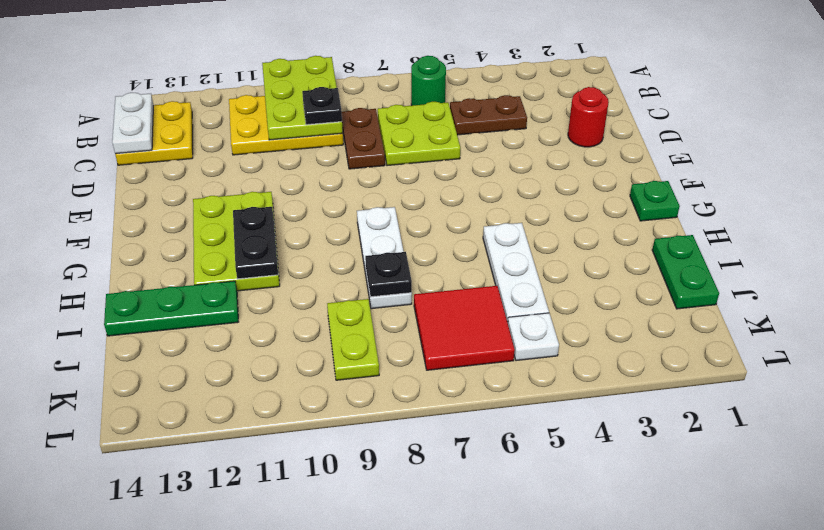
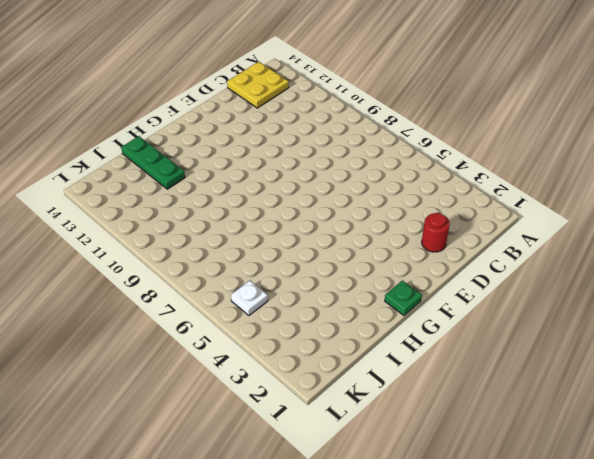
none -> green 1x1 round brick [411,56,446,106]
none -> yellow 2x3 plate [229,95,343,155]
none -> brown 1x2 plate [450,95,527,135]

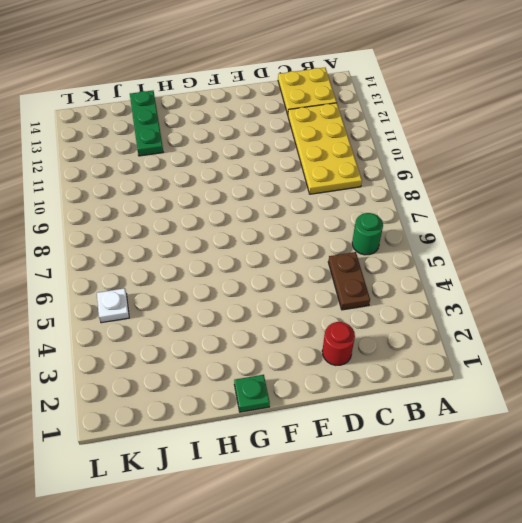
yellow 2x4 plate [288,103,362,194] -> yellow 2x3 plate [229,95,343,155]
none -> lime 2x2 plate [378,102,460,166]
none -> brown 1x2 plate [342,108,385,169]
none -> lime 2x3 plate [193,192,280,291]

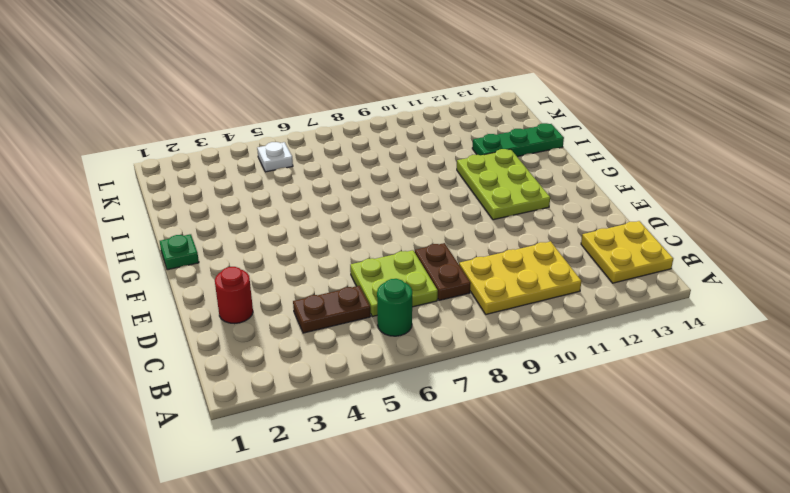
none -> white 1x3 plate [357,207,412,309]
none -> white 1x3 plate [483,223,549,322]
none -> green 1x2 plate [652,235,719,309]

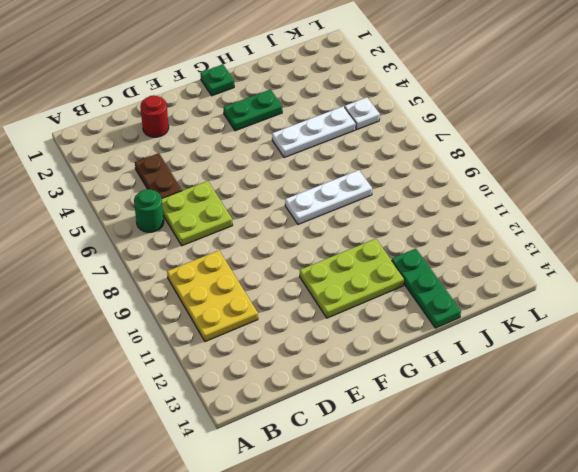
green 1x2 plate [223,90,282,131] -> green 1x2 plate moved to [652,235,719,309]
none -> yellow 2x2 plate [115,101,193,165]
none -> brown 1x2 plate [342,108,385,169]
none -> red 2x2 tile [414,286,515,370]

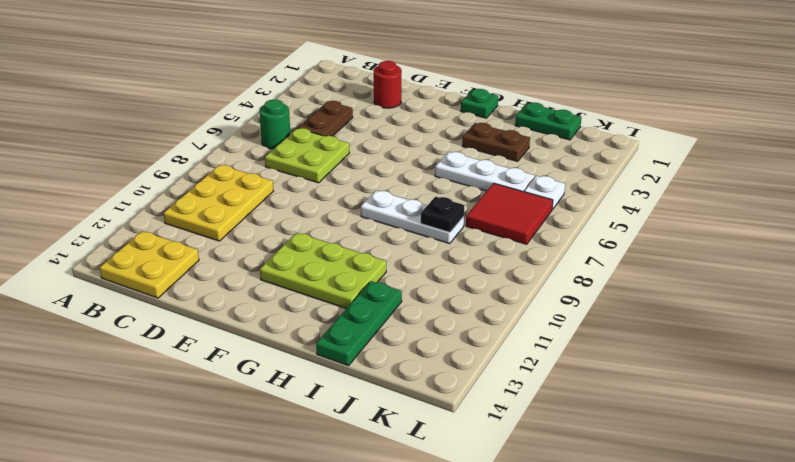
brown 1x2 plate [462,123,530,161] -> brown 1x2 plate moved to [342,108,385,169]
none -> lime 1x2 plate [327,299,379,380]
none -> lime 2x3 plate [262,56,343,140]
none -> white 1x2 plate [112,93,153,154]

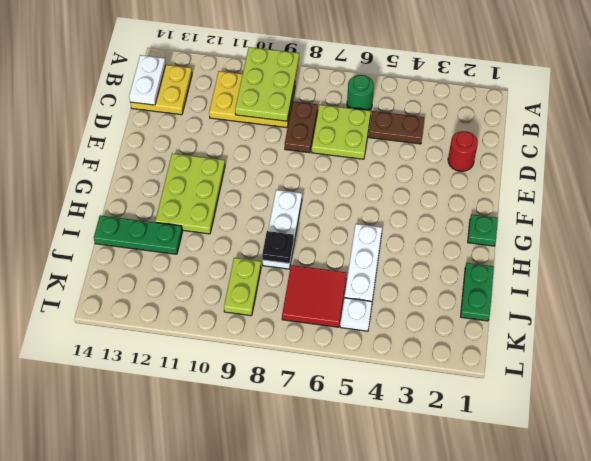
none -> black 1x2 plate [233,207,278,279]
none -> black 1x1 plate [302,87,342,125]

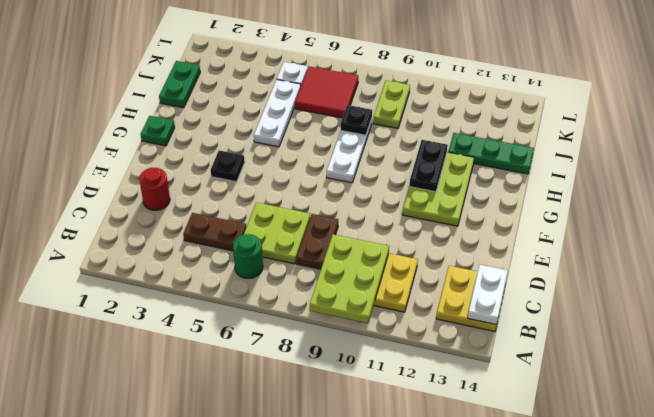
black 1x1 plate [211,150,245,182] -> black 1x1 plate moved to [302,87,342,125]

